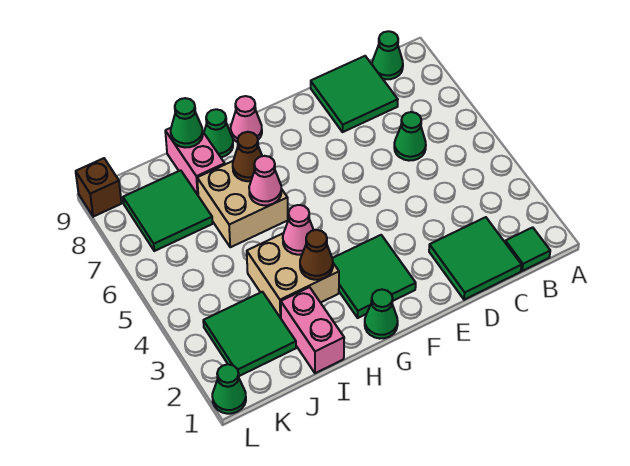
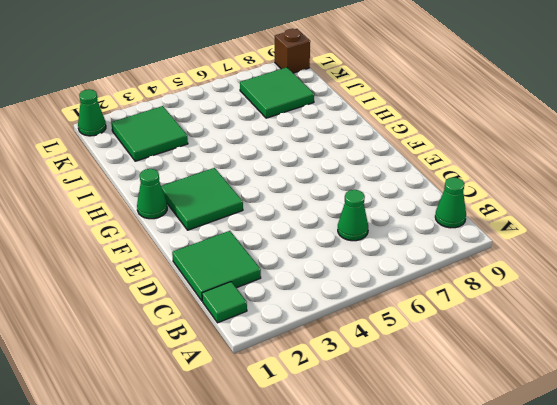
none -> green 2x2 tile [311,56,398,132]
none -> pink 1x1 cone [231,96,262,142]
none -> tan 2x2 brick [247,233,339,318]

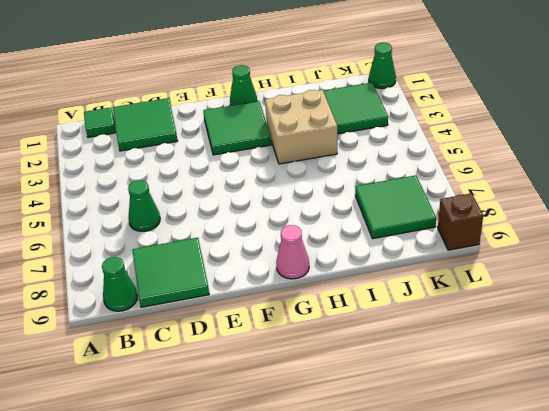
none -> tan 2x2 brick [197,161,288,247]
none -> green 1x1 cone [204,109,233,157]
none -> pink 1x2 brick [281,287,344,373]

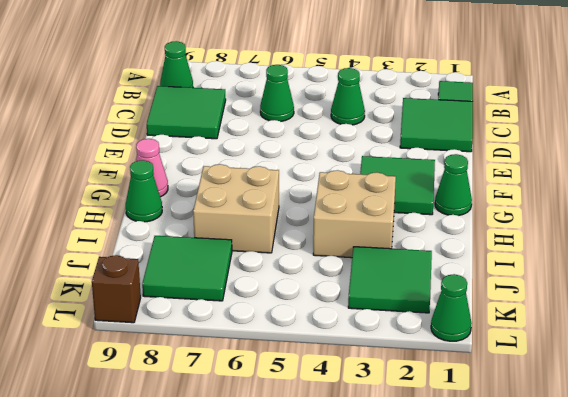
green 1x1 cone [331,68,365,125] -> green 1x1 cone moved to [171,98,203,148]
none -> pink 1x2 brick [281,287,344,373]
none -> pink 1x2 brick [165,128,225,195]
none -> brown 1x1 cone [300,230,333,280]

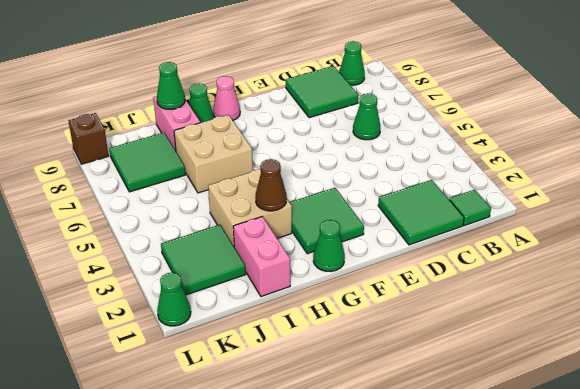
none -> pink 1x1 cone [283,205,313,255]
none -> pink 1x1 cone [249,156,281,205]
none -> brown 1x1 cone [233,132,262,181]

